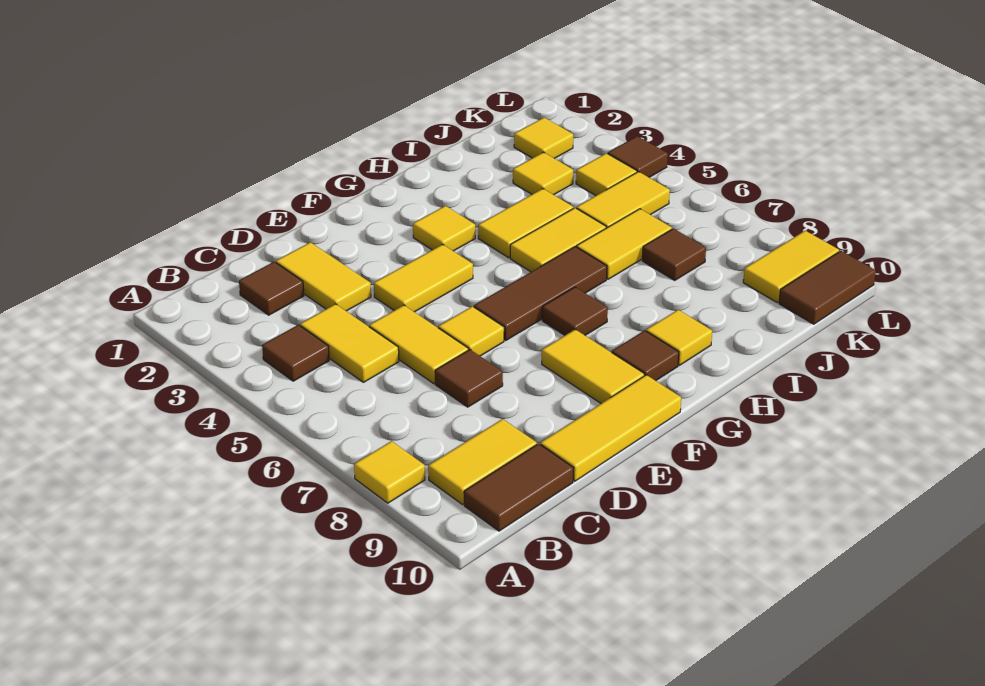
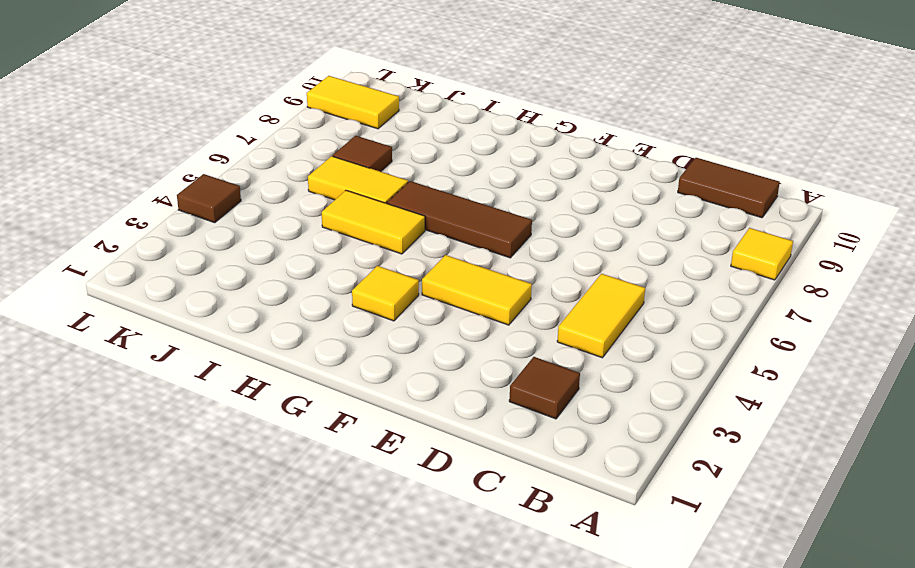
none -> brown 1x1 tile [262,325,329,381]
none -> yellow 1x2 tile [428,419,537,505]
none -> yellow 1x2 tile [276,242,371,311]

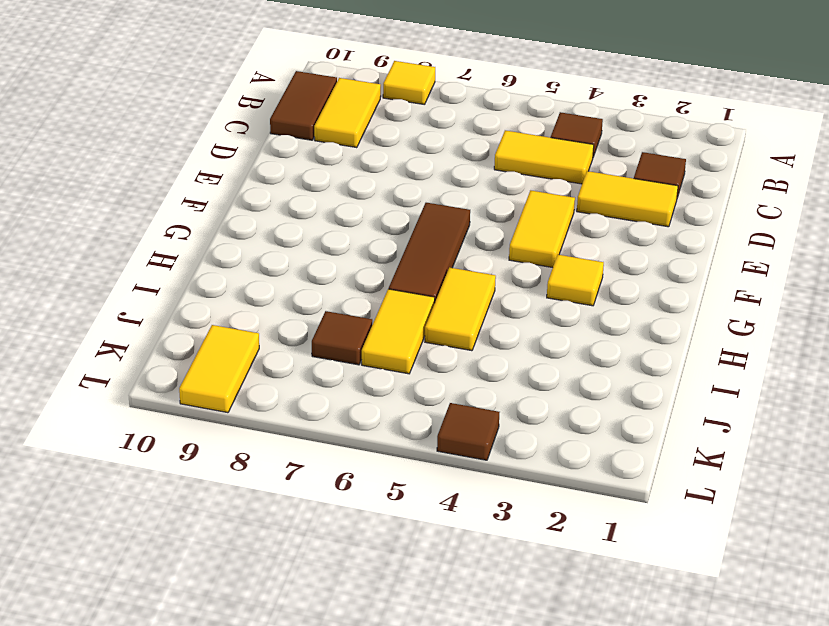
none -> yellow 1x2 tile [369,305,468,384]
none -> brown 1x1 tile [435,350,503,407]
none -> yellow 1x3 tile [540,375,681,481]

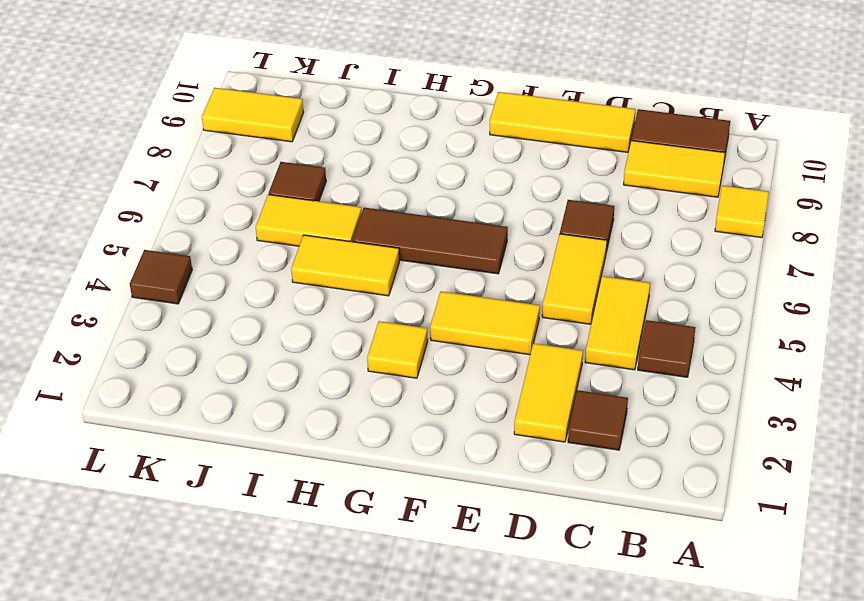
none -> yellow 1x1 tile [438,306,504,356]
none -> yellow 1x2 tile [542,329,644,403]
none -> brown 1x1 tile [542,287,608,335]

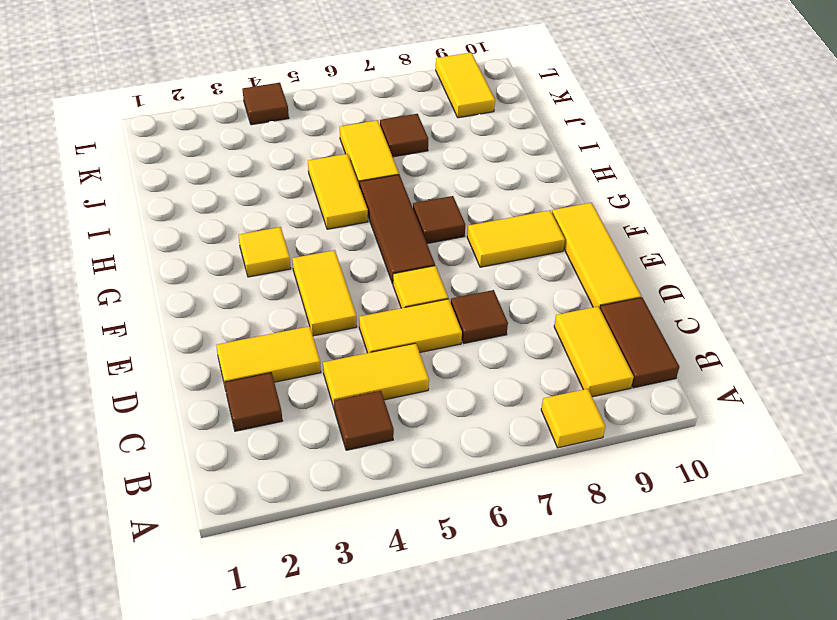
none -> brown 1x1 tile [612,331,679,381]
none -> yellow 1x2 tile [478,189,573,258]
none -> yellow 1x1 tile [646,310,712,365]

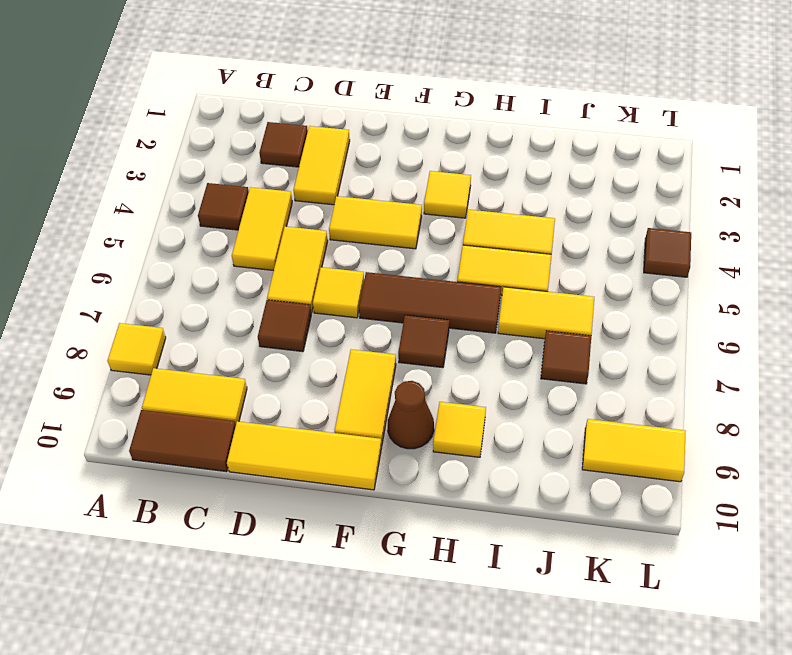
brown 1x1 cone [388,381,434,449] -> brown 1x1 tile [612,331,679,381]
none -> yellow 1x1 tile [513,152,573,195]
none -> yellow 1x2 tile [577,172,670,228]
none -> yellow 1x1 tile [514,118,573,158]

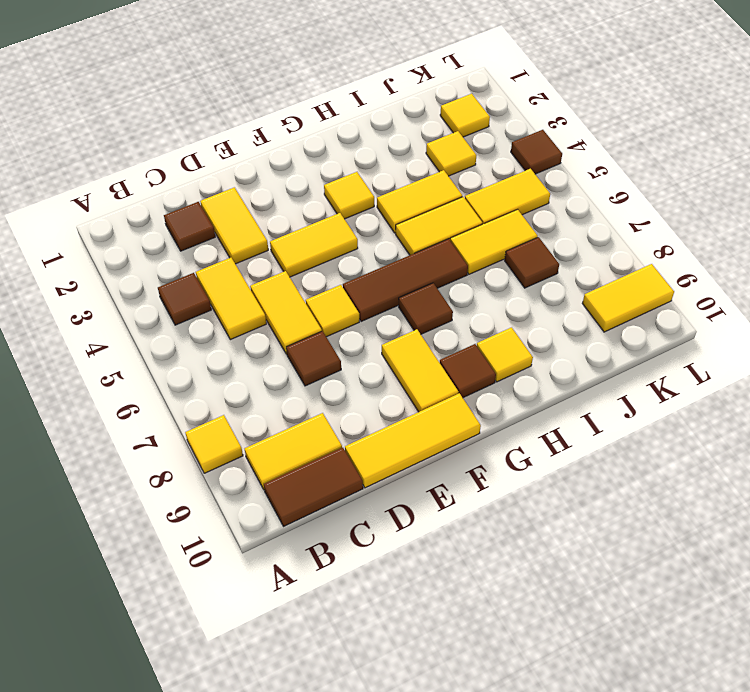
none -> yellow 1x1 tile [576,153,637,195]
none -> brown 1x2 tile [779,251,876,324]

